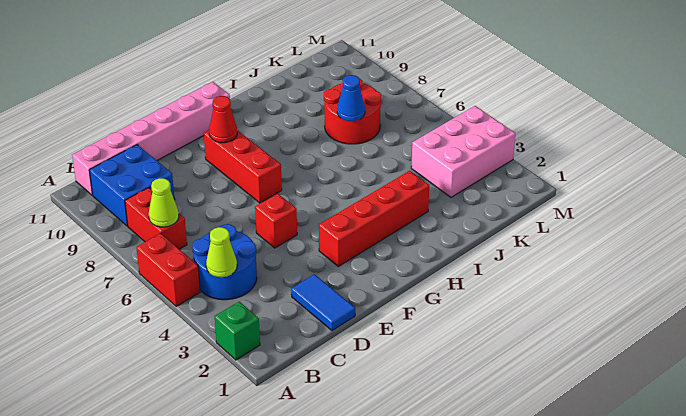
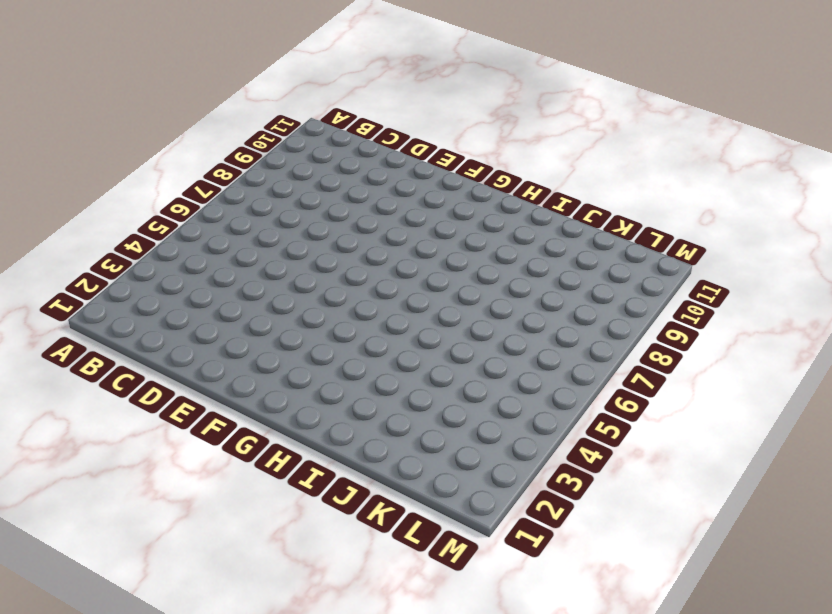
none -> green 1x1 brick [215,302,260,360]
none -> red 1x2 brick [136,233,200,307]
none -> blue 2x2 round brick [192,224,257,300]

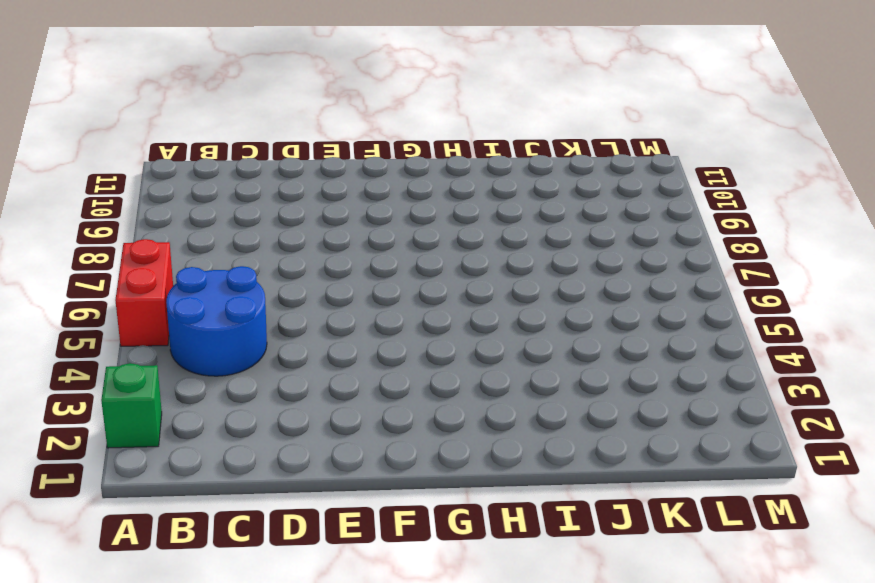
none -> red 1x2 brick [125,188,187,249]
none -> blue 2x2 brick [89,145,175,226]
none -> pink 1x6 brick [72,82,230,195]

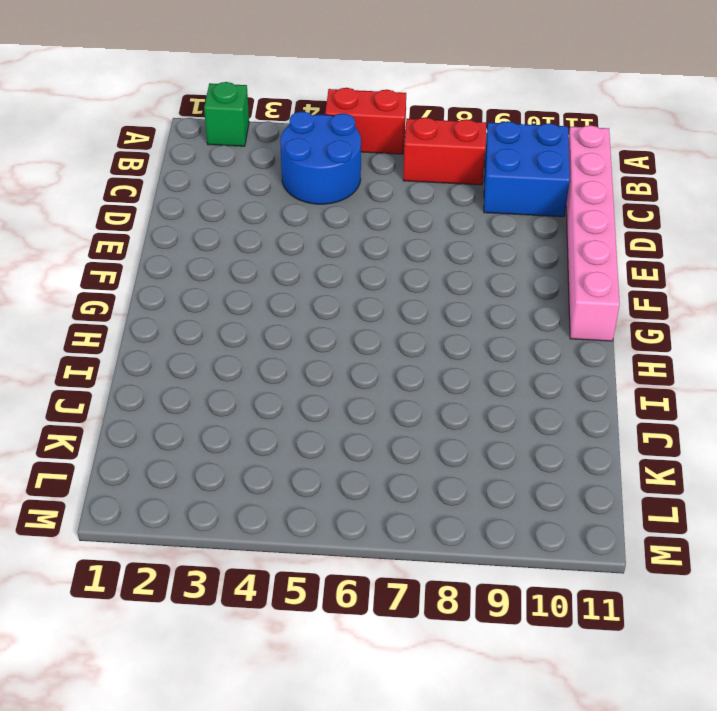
none -> blue 1x2 tile [291,274,355,331]
none -> red 1x1 brick [255,194,297,248]
none -> red 1x4 brick [319,171,429,266]

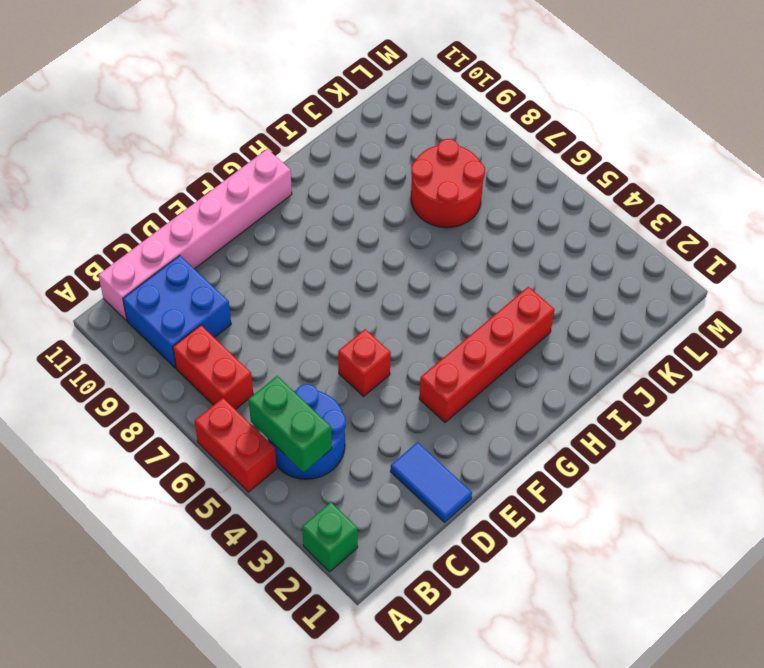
green 1x2 brick [248,376,332,472] -> lime 1x1 cone [206,227,237,277]
none -> red 1x3 brick [204,130,282,203]
none -> pink 2x3 brick [411,106,515,197]
none -> lime 1x1 cone [149,178,179,227]

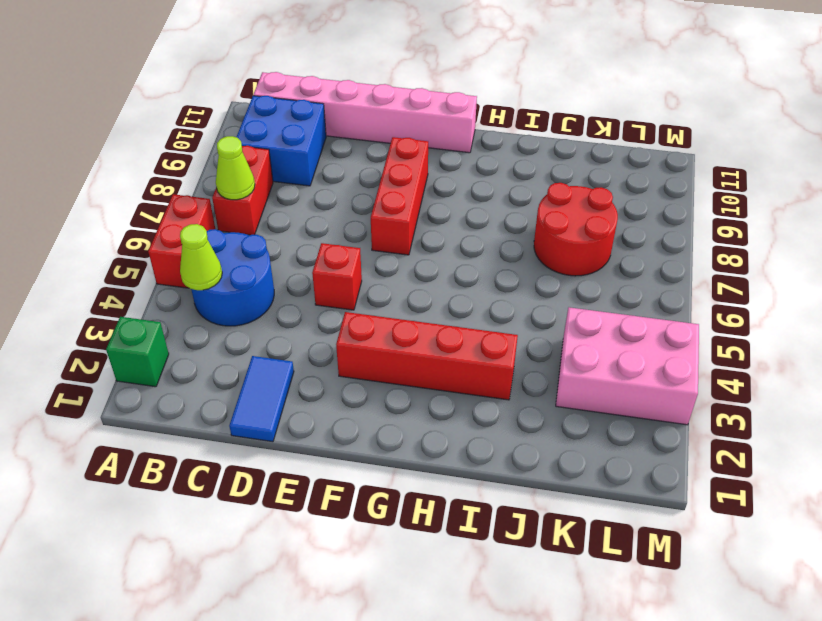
none -> red 1x1 cone [209,96,238,143]
none -> blue 1x1 cone [337,75,365,121]

